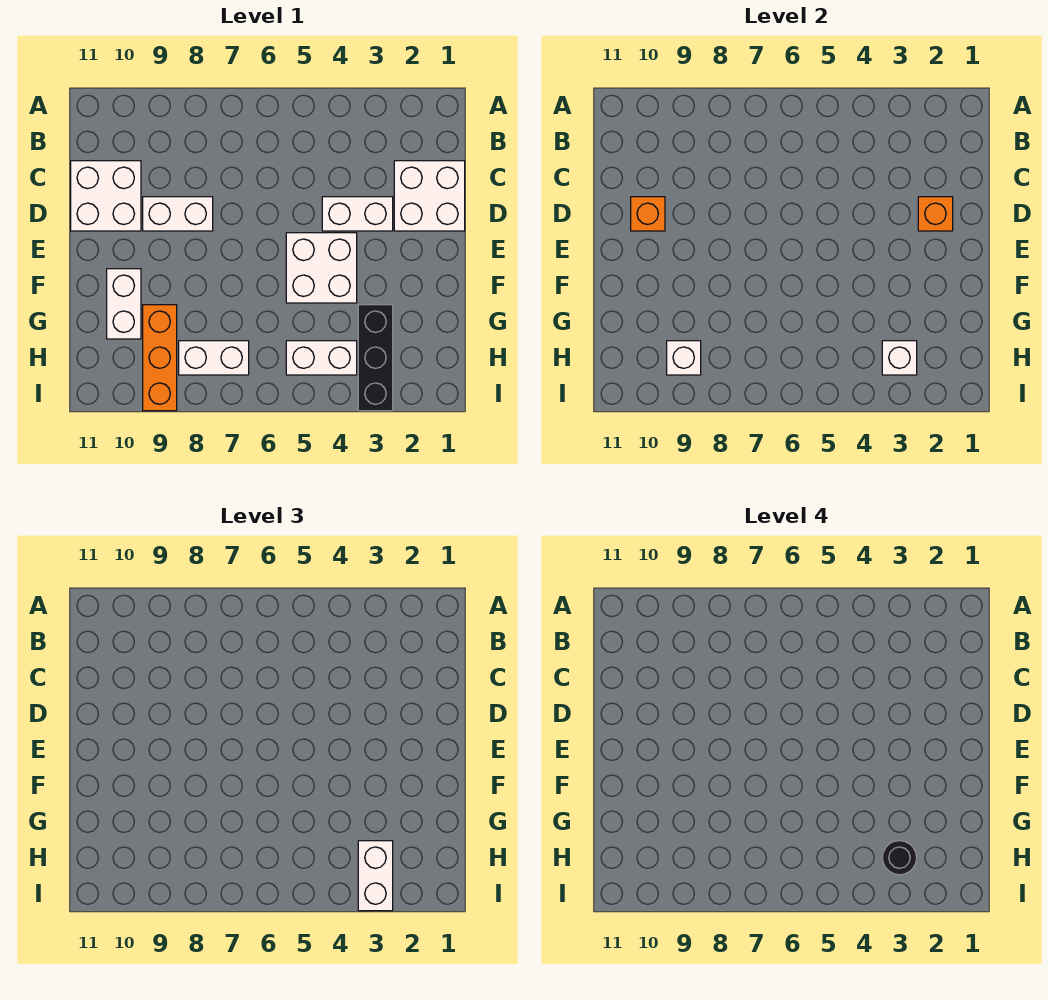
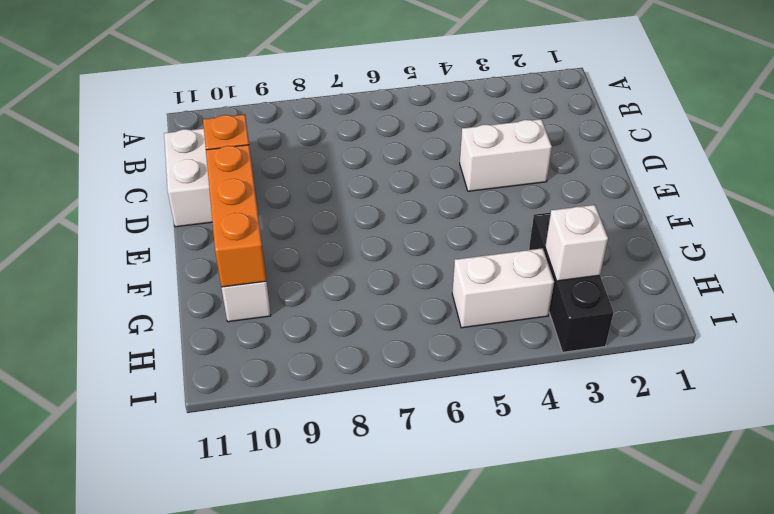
orange 1x3 brick [206,145,266,287] -> orange 1x3 brick moved to [143,305,177,411]
none -> white 2x2 brick [394,161,465,231]
none -> white 1x2 brick [143,197,213,231]
none -> white 2x2 brick [286,233,357,303]

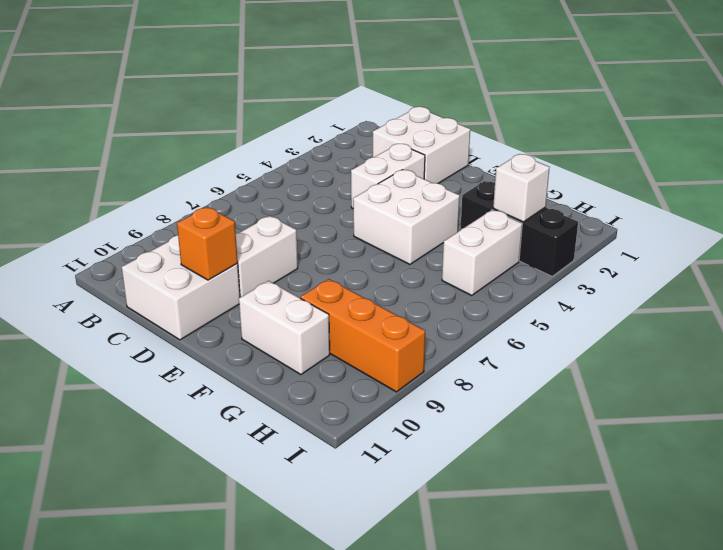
none -> white 1x2 brick [179,341,249,375]
none -> orange 1x1 brick [918,197,953,231]
none -> white 1x1 brick [667,341,701,375]

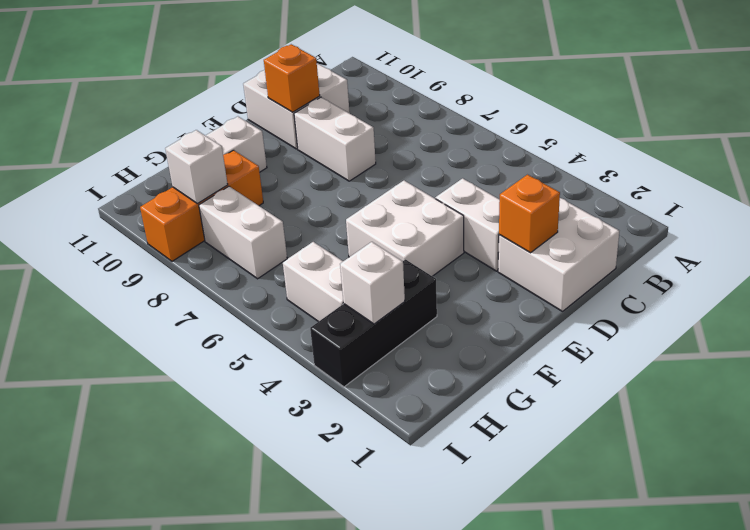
none -> white 1x2 brick [358,841,393,911]
none -> black 1x1 round brick [882,841,917,875]

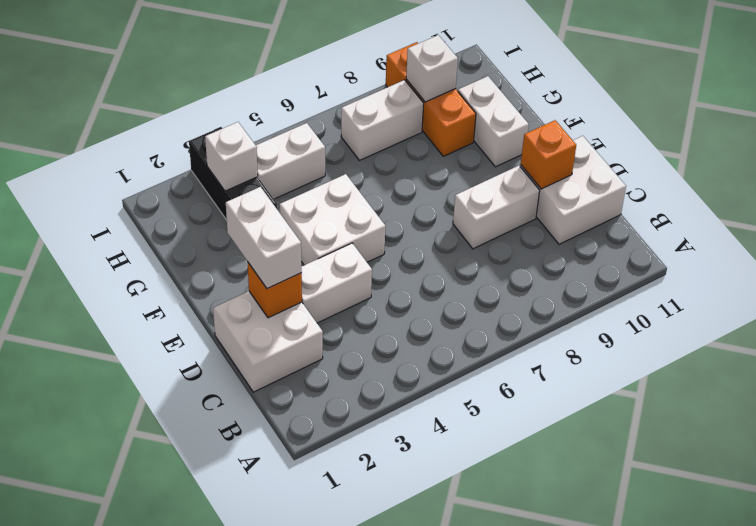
white 1x2 brick [226,187,302,289] -> white 1x2 brick moved to [358,841,393,911]
none -> black 1x1 round brick [882,841,917,875]

